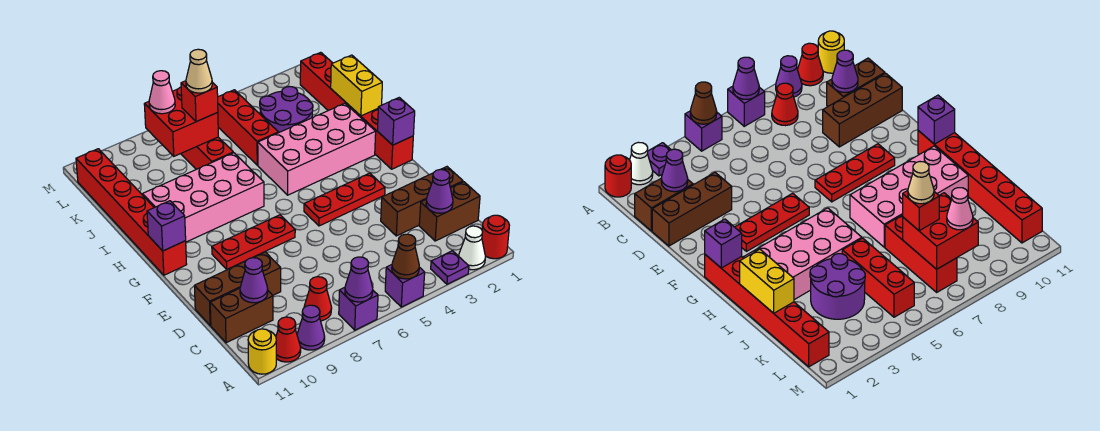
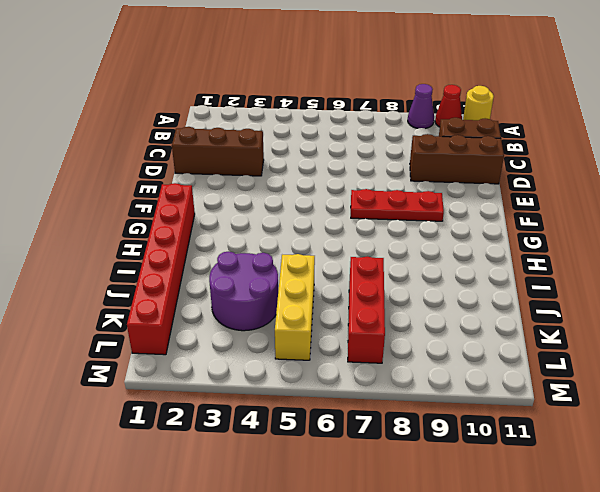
yellow 1x3 brick [275,254,315,360] -> red 1x3 brick [218,90,278,165]
none -> red 1x1 round brick [482,215,509,259]
none -> white 1x1 cone [459,226,486,270]
none -> purple 1x1 plate [431,251,469,284]
none -> purple 1x1 brick [385,265,425,307]

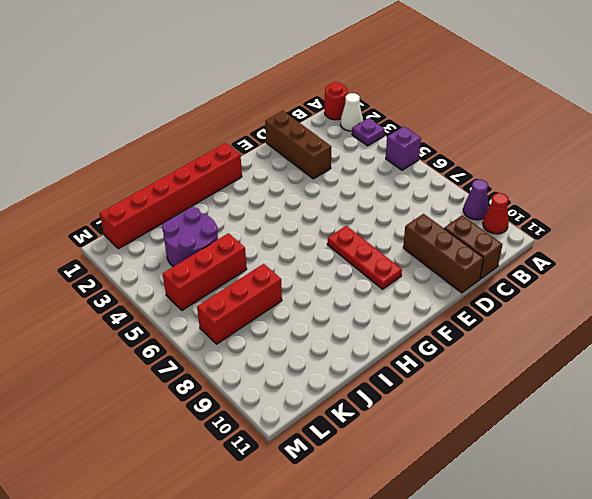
none -> purple 1x1 brick [339,287,378,330]
none -> yellow 1x1 round brick [248,329,276,374]
none -> red 1x1 cone [304,277,332,321]
none -> brown 1x2 brick [419,182,480,241]

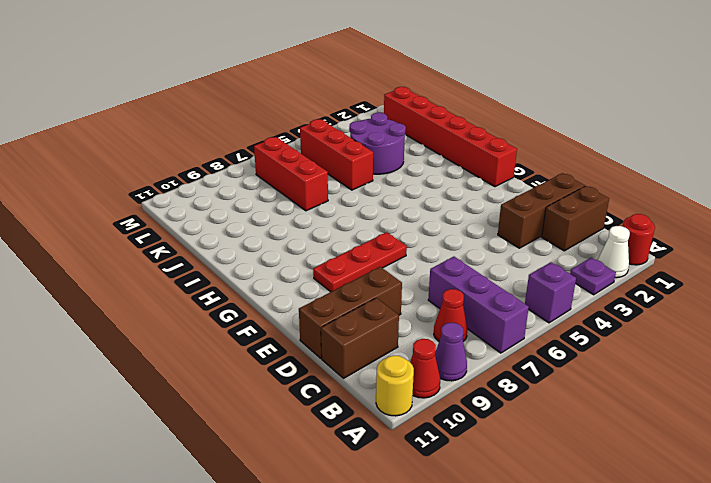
purple 1x3 brick [428,257,529,353] -> purple 1x1 brick [339,287,378,330]
none -> red 1x3 plate [304,173,385,226]
none -> red 1x6 brick [76,149,187,275]
none -> pink 2x4 brick [258,103,376,195]
none -> pink 2x4 brick [143,153,264,242]

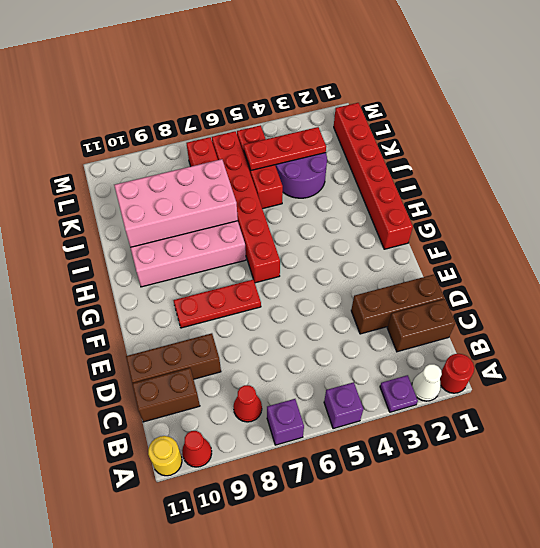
red 1x6 brick [212,131,280,283] -> red 1x6 brick moved to [76,149,187,275]
pink 2x4 brick [114,159,238,247] -> pink 2x4 brick moved to [258,103,376,195]
red 1x3 plate [244,127,326,170] -> red 1x3 plate moved to [304,173,385,226]
none -> purple 1x1 cone [297,305,325,350]
none -> brown 1x1 cone [392,234,419,279]
none -> purple 1x1 cone [345,257,373,302]
none -> purple 1x1 cone [426,169,453,213]

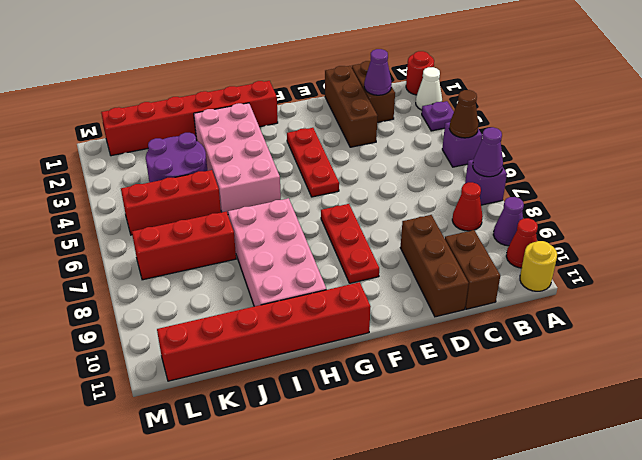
none -> purple 1x1 cone [240,258,268,303]
none -> purple 1x1 brick [377,98,415,145]
none -> purple 1x1 brick [147,201,186,251]
none -> yellow 1x2 brick [331,55,382,116]

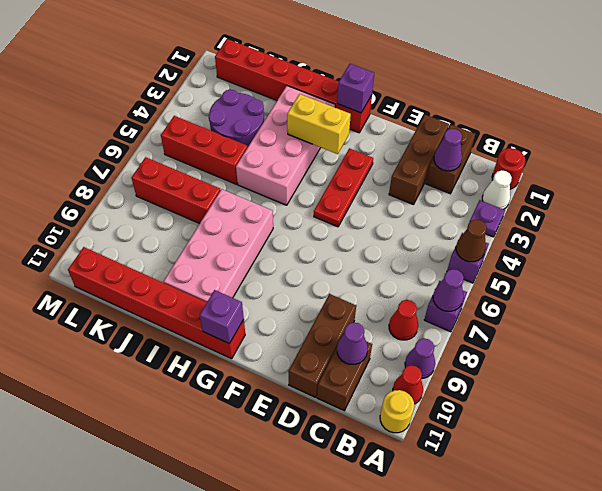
yellow 1x2 brick [287,94,351,154] -> yellow 1x2 brick moved to [331,55,382,116]
none -> red 1x3 plate [212,215,295,269]
none -> red 2x2 brick [144,87,218,156]
none -> red 1x1 brick [181,81,218,122]
none -> pink 1x1 cone [149,71,175,114]

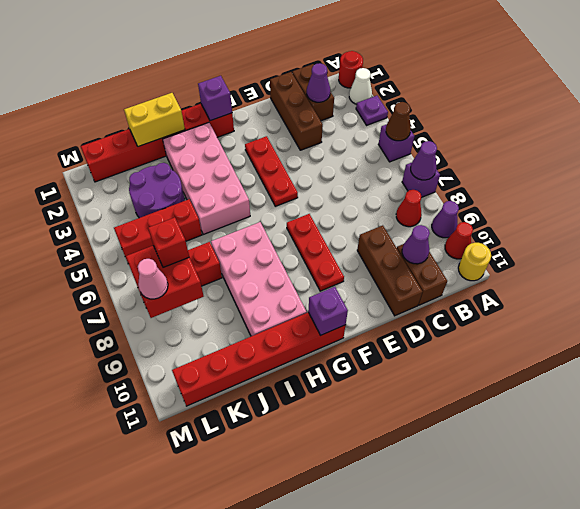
none -> tan 1x1 cone [186,49,212,93]

